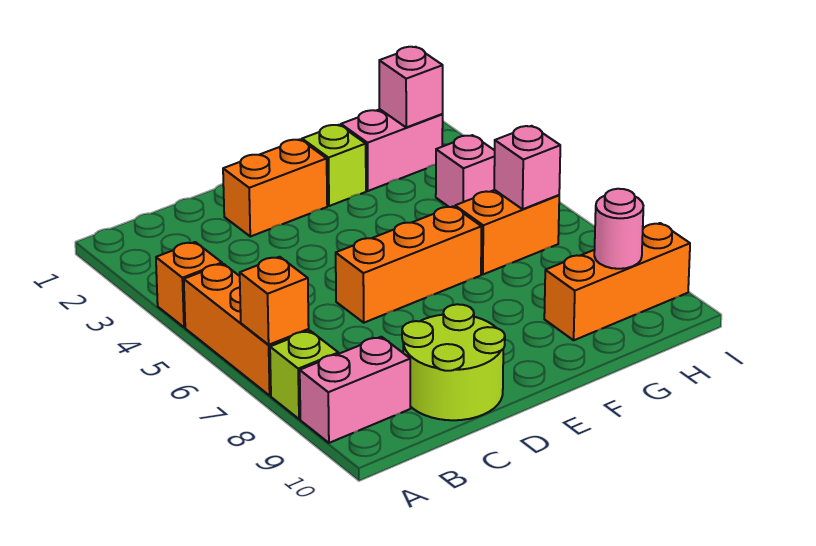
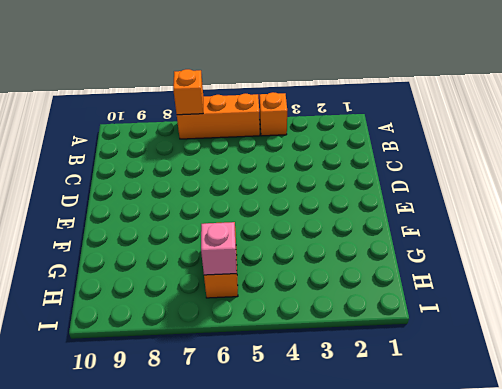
none -> lime 1x1 brick [270,331,338,419]
none -> pink 1x2 brick [300,337,410,443]
none -> lime 2x2 round brick [402,304,505,420]

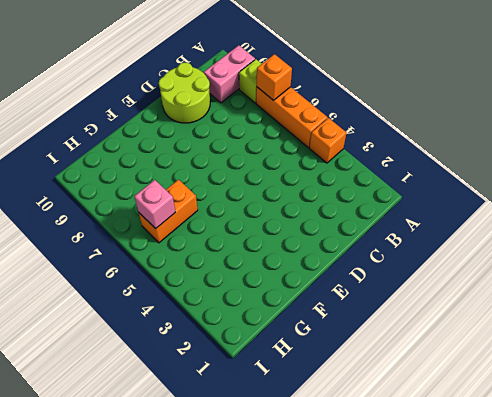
none -> orange 1x2 brick [223,139,327,236]
none -> orange 1x3 brick [336,206,481,323]
none -> lime 1x1 brick [302,125,366,206]

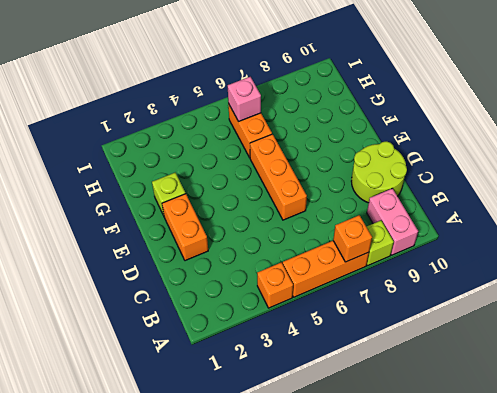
none -> pink 1x2 brick [341,109,443,191]
none -> orange 1x3 brick [544,223,690,340]
none -> pink 1x1 brick [436,135,495,207]

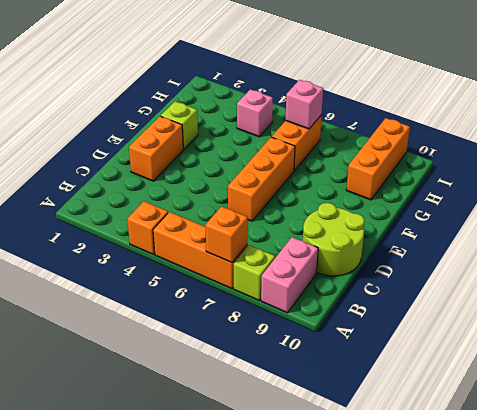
none -> pink 1x2 brick [341,109,443,191]
none -> pink 1x1 brick [379,47,443,127]
none -> pink 1x1 round brick [594,189,643,269]

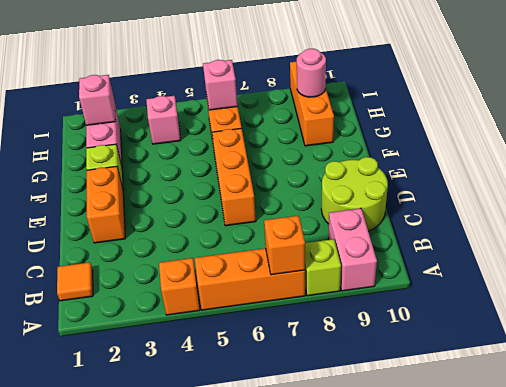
orange 1x1 tile [57,262,93,301] -> none

